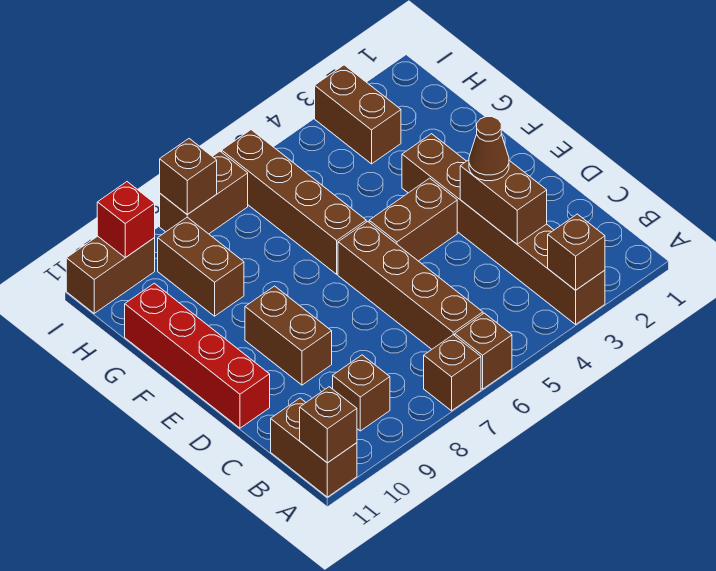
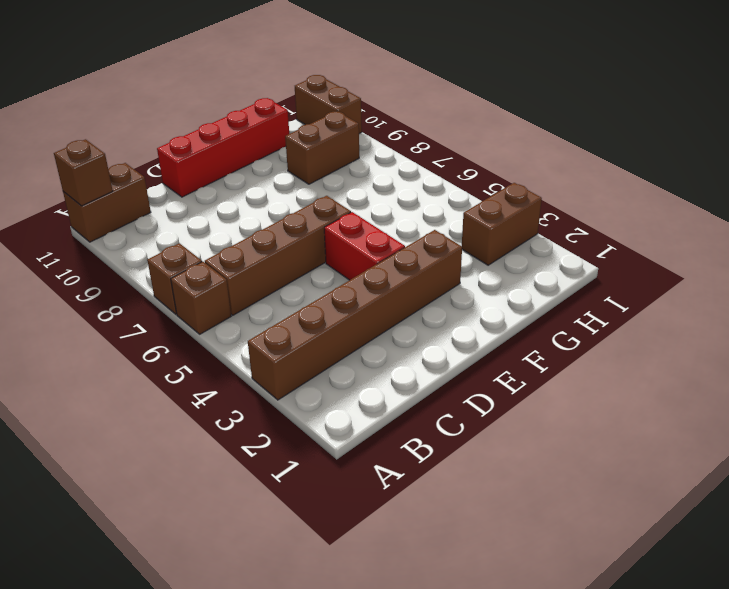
red 1x2 brick [324,212,405,280] -> brown 1x2 brick [369,178,457,261]
none -> brown 1x1 brick [333,355,390,431]
none -> brown 1x2 brick [245,286,332,385]
none -> brown 1x4 brick [222,130,366,274]

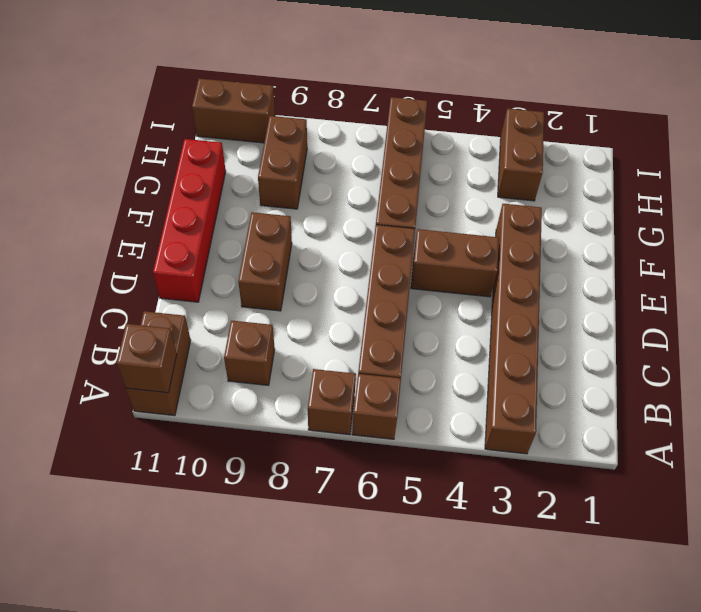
none -> brown 1x2 brick [160,151,248,234]
none -> brown 1x1 brick [548,214,605,290]
none -> brown 1x2 brick [460,160,547,244]

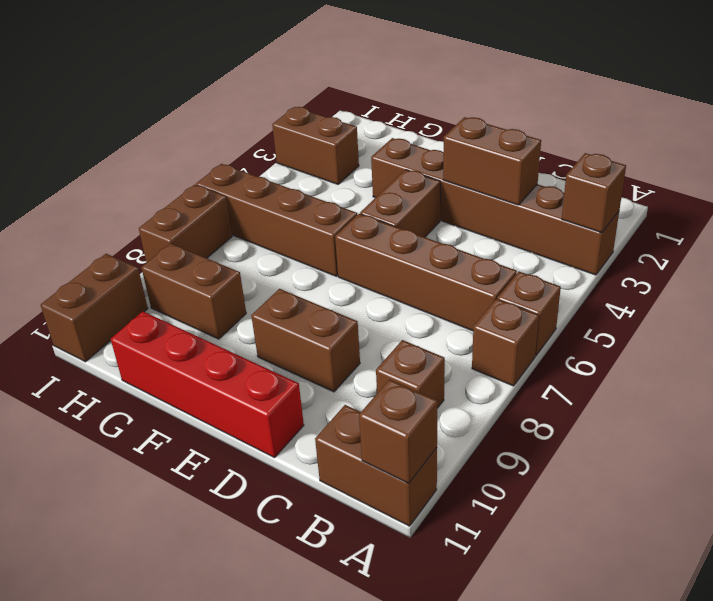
none -> brown 1x1 brick [160,139,217,214]
none -> red 1x1 brick [97,182,155,258]
none -> brown 1x1 cone [469,117,509,181]

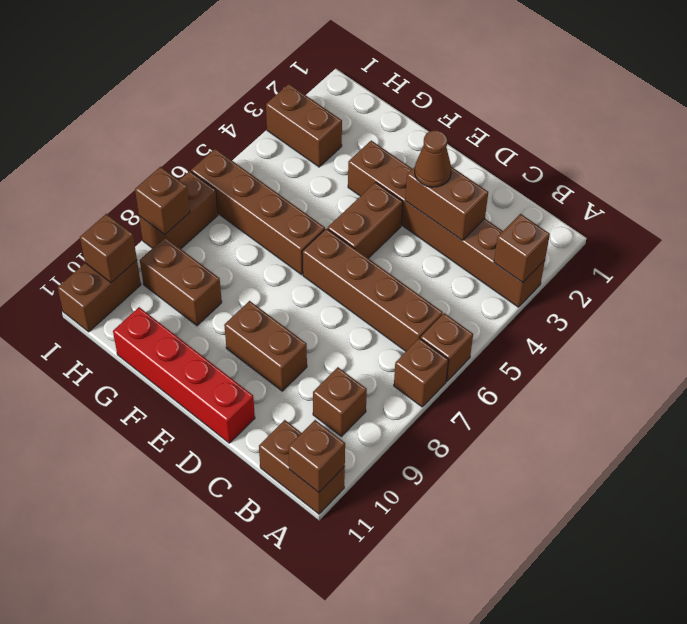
brown 1x1 brick [80,214,137,283] -> red 1x1 brick [97,182,155,258]

